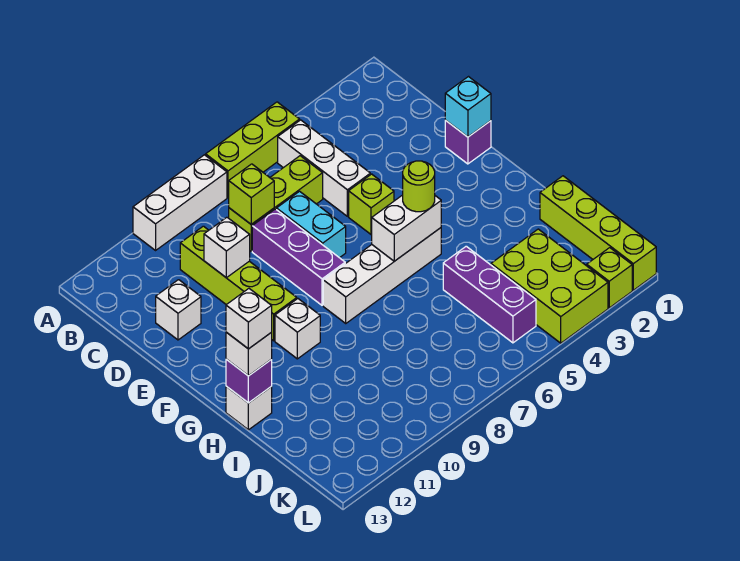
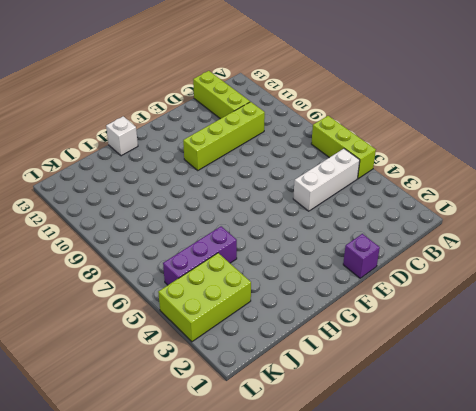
lime 1x3 brick [193,71,250,119] -> lime 1x3 brick moved to [229,156,323,251]
none -> white 1x3 brick [133,155,227,250]
none -> cyan 1x2 brick [277,191,346,258]
none -> purple 1x3 brick [252,209,345,305]

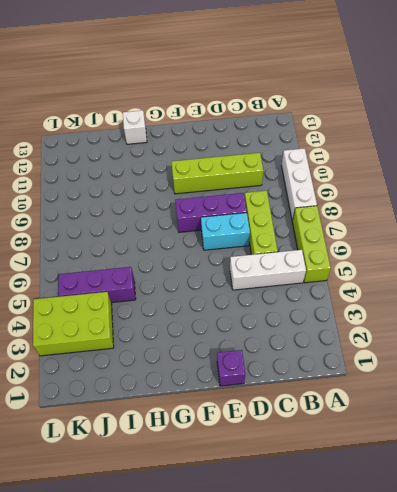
none -> white 1x1 brick [156,280,201,340]
none -> lime 1x1 brick [349,174,394,234]
none -> white 1x4 brick [323,228,441,323]

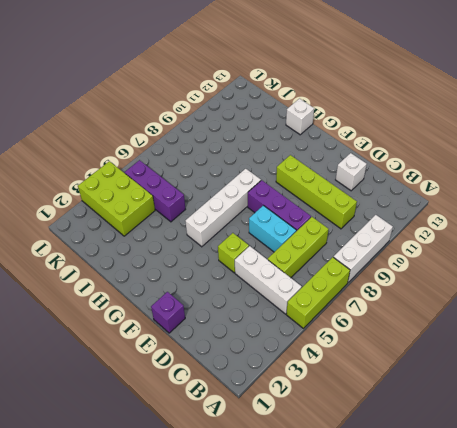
none -> white 1x1 brick [275,299,320,359]
none -> lime 1x4 brick [540,176,656,290]
none -> lime 1x1 brick [587,248,632,308]

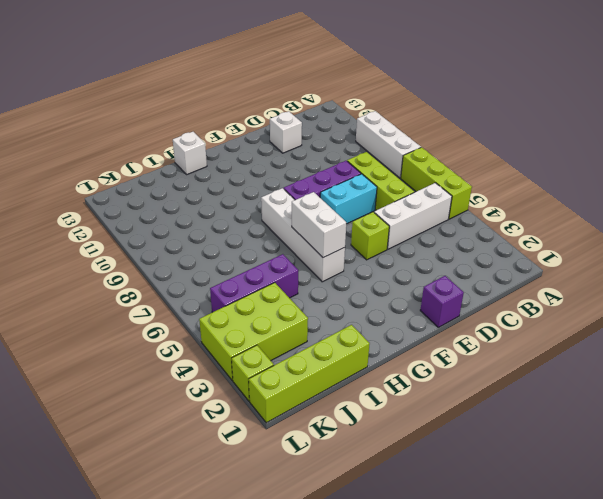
none -> lime 1x4 brick [180,226,297,341]
none -> white 1x1 brick [275,299,320,359]
none -> lime 1x1 brick [229,164,274,224]

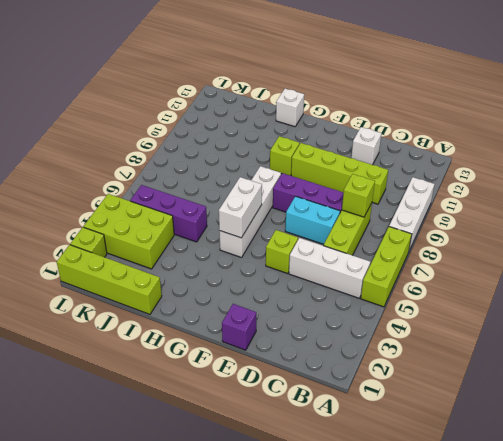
lime 1x1 brick [270,136,299,175] -> white 1x1 brick [275,299,320,359]
none -> white 1x1 brick [204,217,250,278]
none -> cyan 1x1 brick [445,77,491,137]
none -> purple 1x1 brick [226,359,272,403]

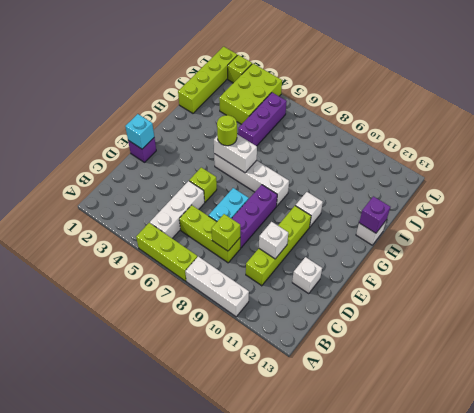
none -> white 1x1 brick [226,332,272,376]
none -> white 1x1 brick [226,289,272,349]

